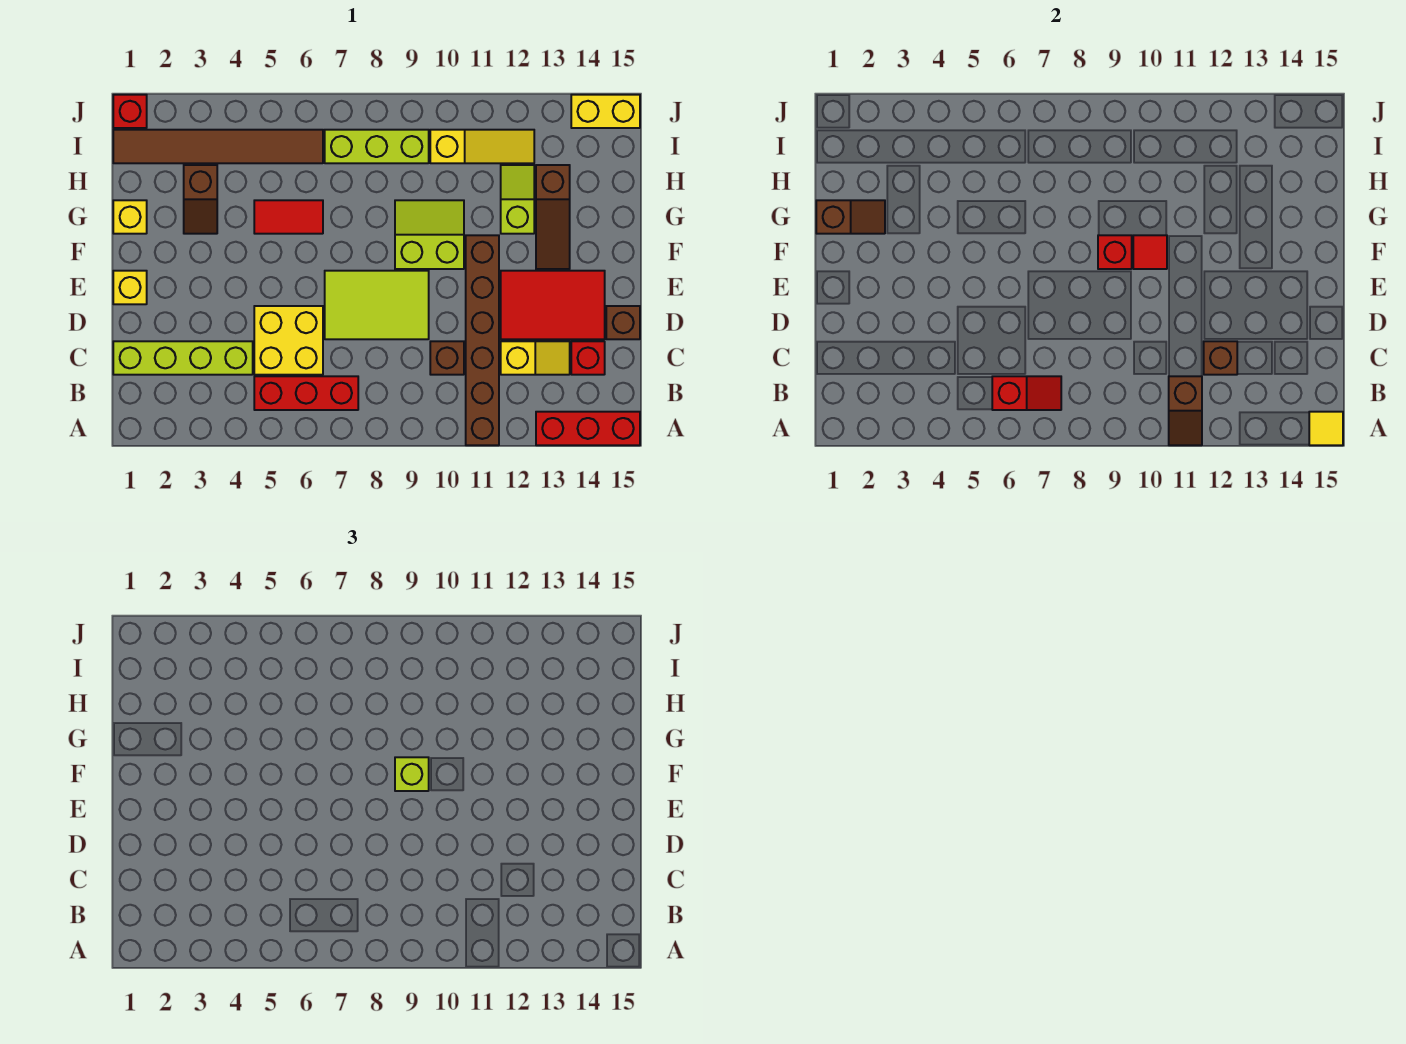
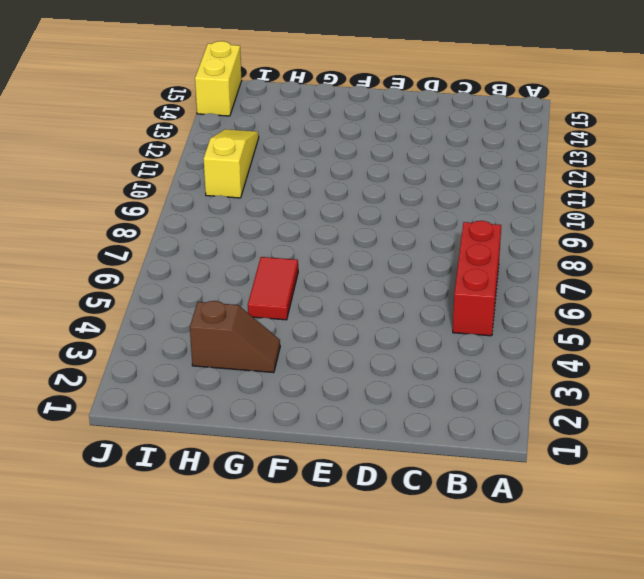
none -> brown 1x6 brick [466,235,499,445]
none -> red 1x3 brick [536,412,640,445]
none -> lime 1x4 brick [113,341,253,375]
none -> yellow 2x2 brick [254,306,323,375]

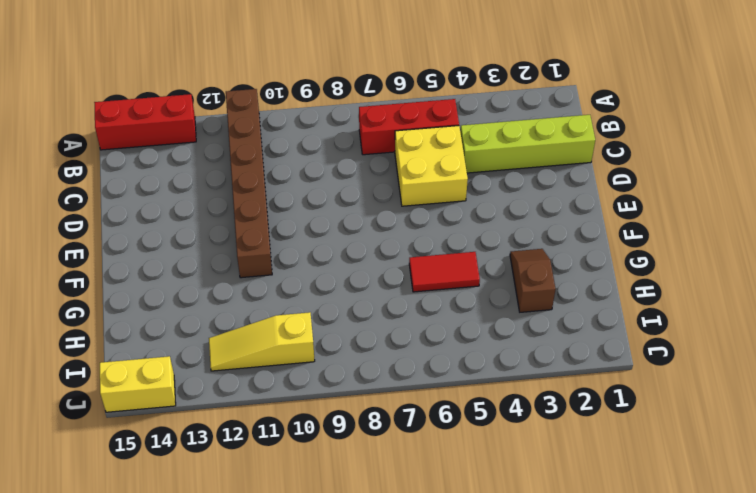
none -> brown 1x1 brick [430,341,464,375]
none -> yellow 1x2 slope [501,341,570,375]
none -> red 1x1 brick [571,341,605,375]
none -> lime 2x3 tile [325,271,429,339]

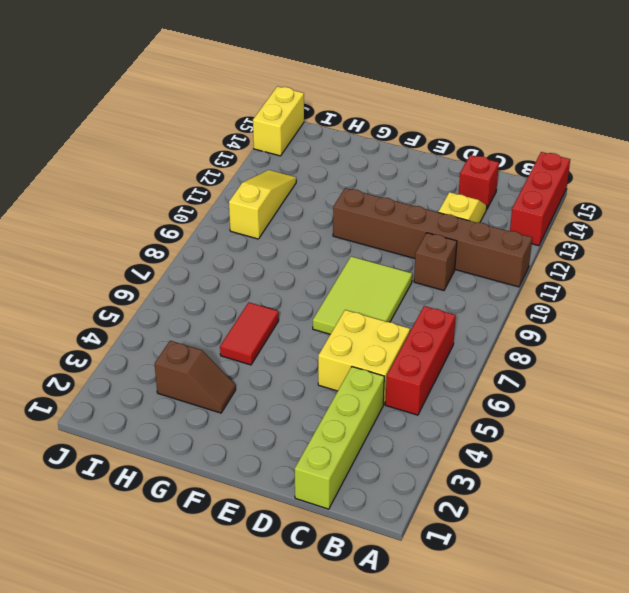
none -> red 2x3 tile [501,271,605,339]
none -> brown 1x1 brick [606,306,640,339]
none -> yellow 1x1 brick [113,271,147,304]
none -> lime 2x2 slope [395,200,464,269]

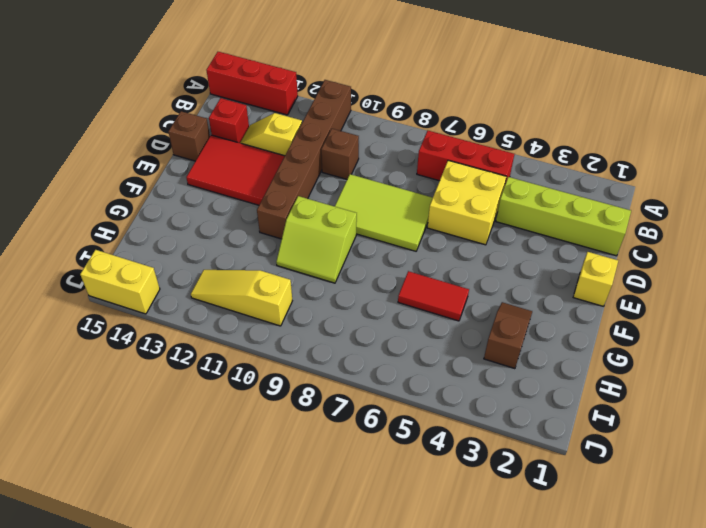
none -> brown 1x3 slope [536,165,570,269]
none -> yellow 1x1 brick [113,200,147,234]
none -> lime 1x2 slope [501,165,534,234]
none -> brown 1x6 tile [113,130,323,163]

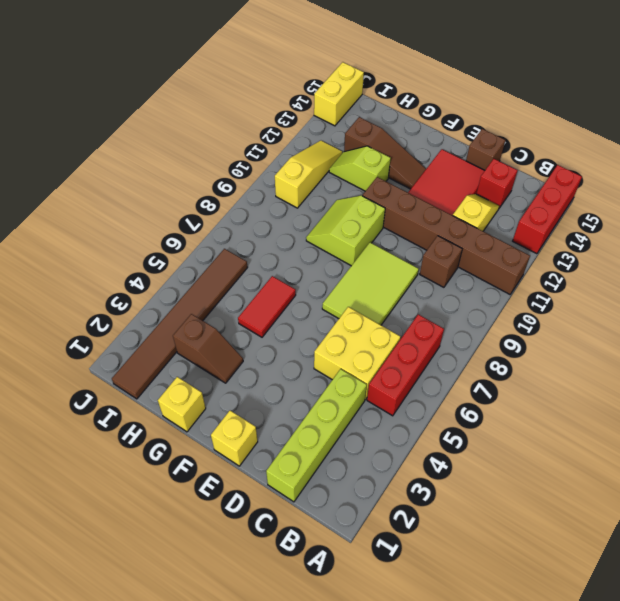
none -> lime 1x3 brick [325,130,429,163]
none -> red 1x1 brick [113,95,147,128]
none -> brown 1x2 slope [1169,376,1202,445]
none -> yellow 1x1 tile [1309,412,1343,445]

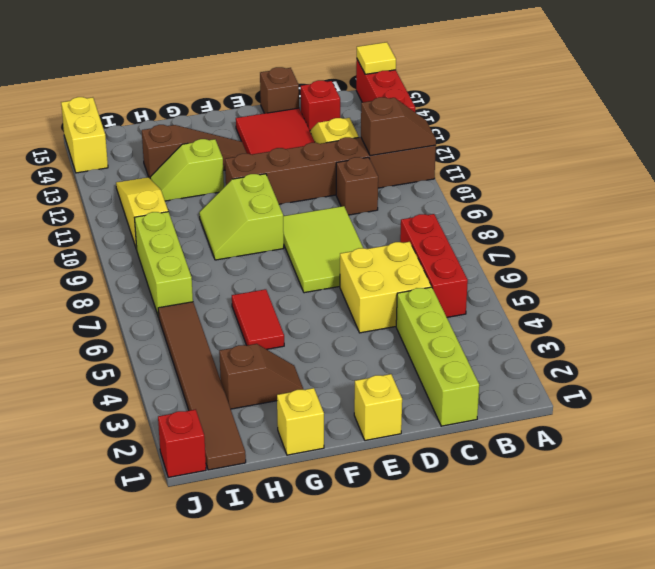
none -> red 1x2 slope [992,376,1061,410]
none -> brown 1x1 brick [1204,341,1237,375]
none -> red 1x1 brick [1098,235,1132,269]
none -> red 1x1 tile [1133,235,1167,269]

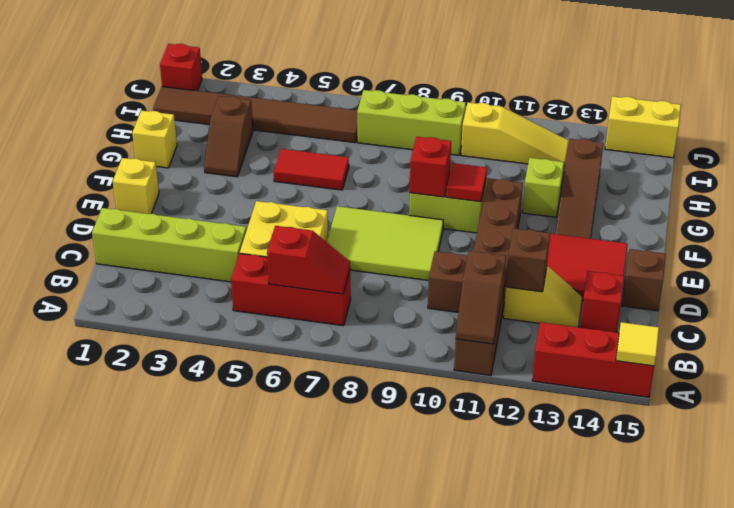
none -> brown 1x2 slope [816,200,885,234]
none -> lime 1x1 brick [395,757,429,791]

